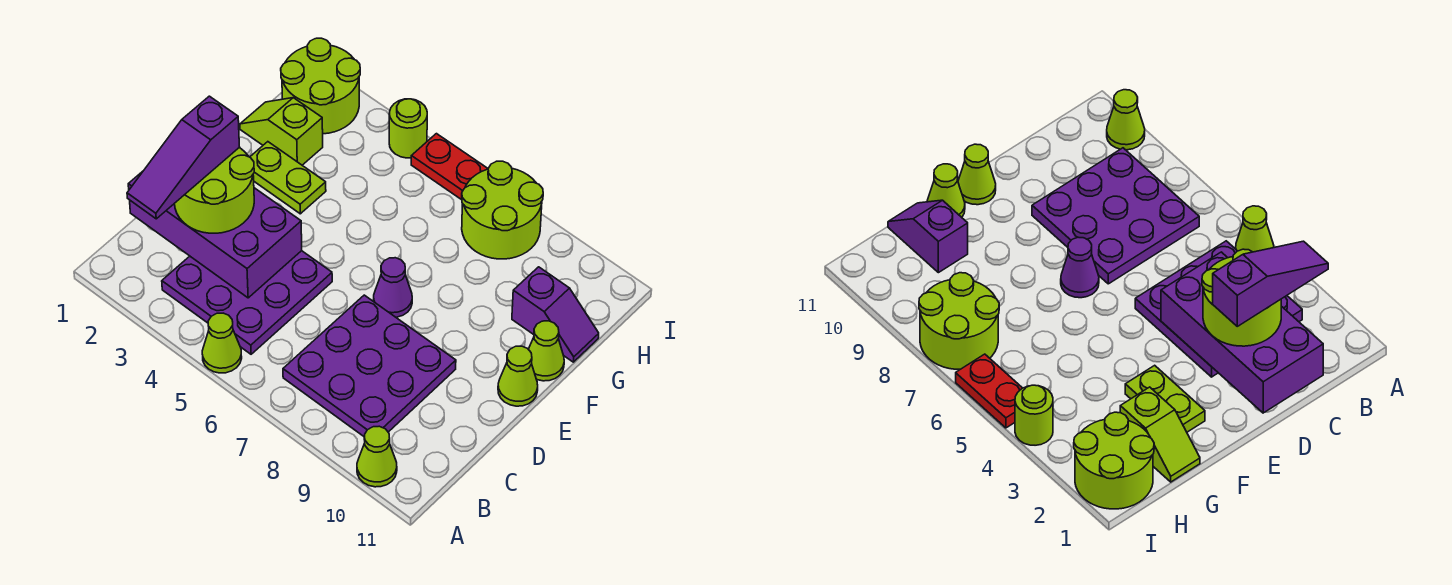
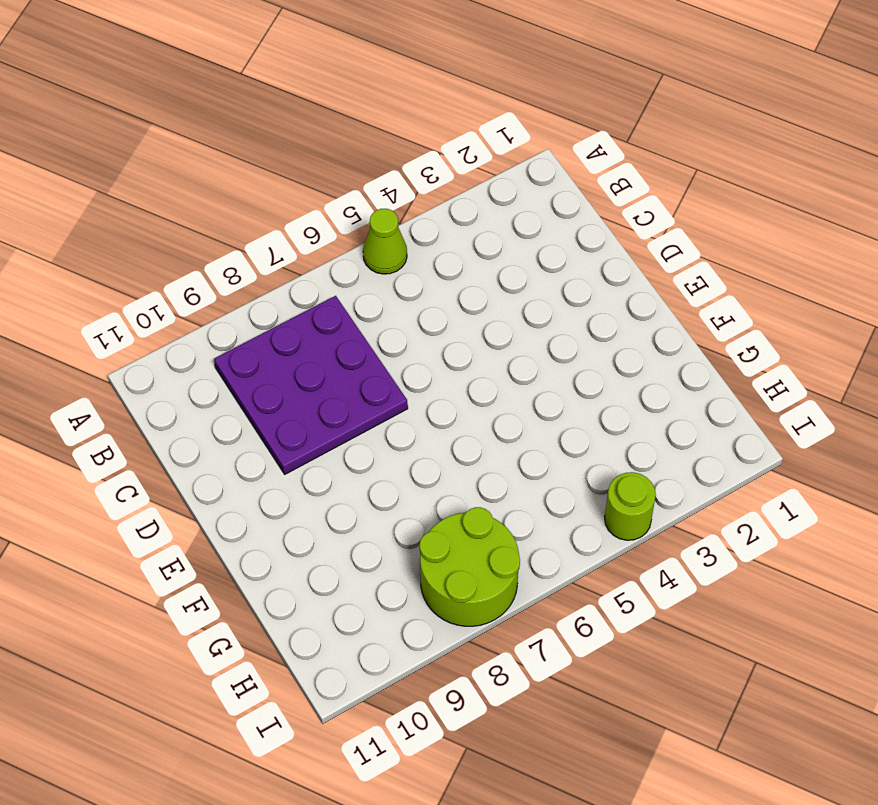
none -> lime 1x1 cone [357,426,397,487]
none -> purple 3x3 plate [162,251,332,354]
none -> purple 1x1 cone [374,258,412,317]

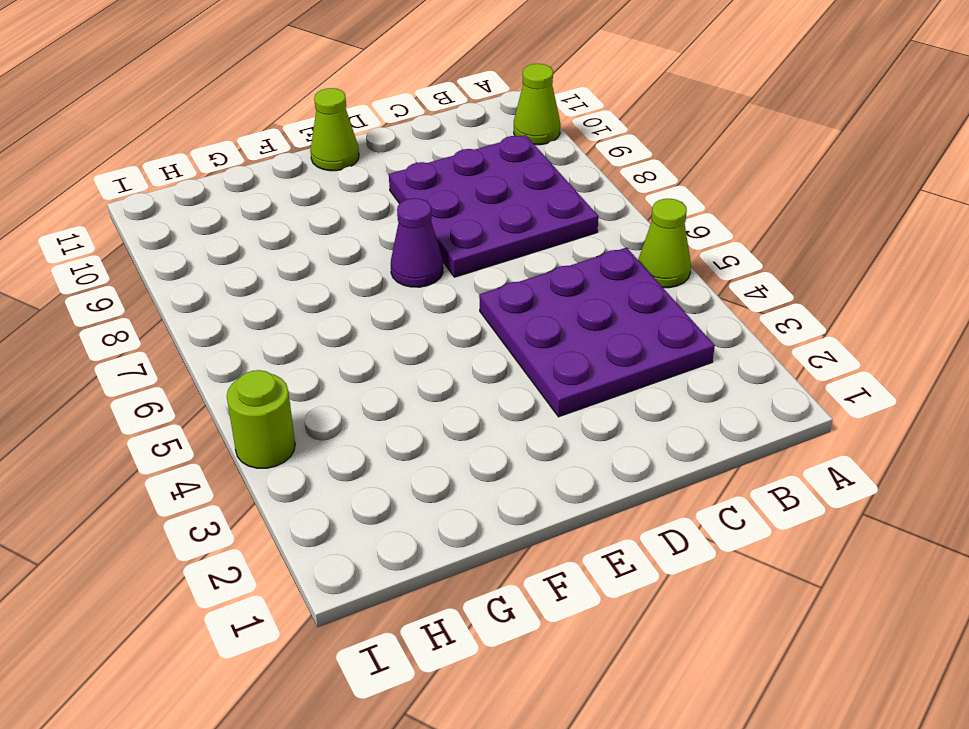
none -> lime 1x2 plate [250,142,326,214]
none -> lime 1x1 cone [528,321,564,381]
none -> lime 1x2 slope [240,98,323,165]

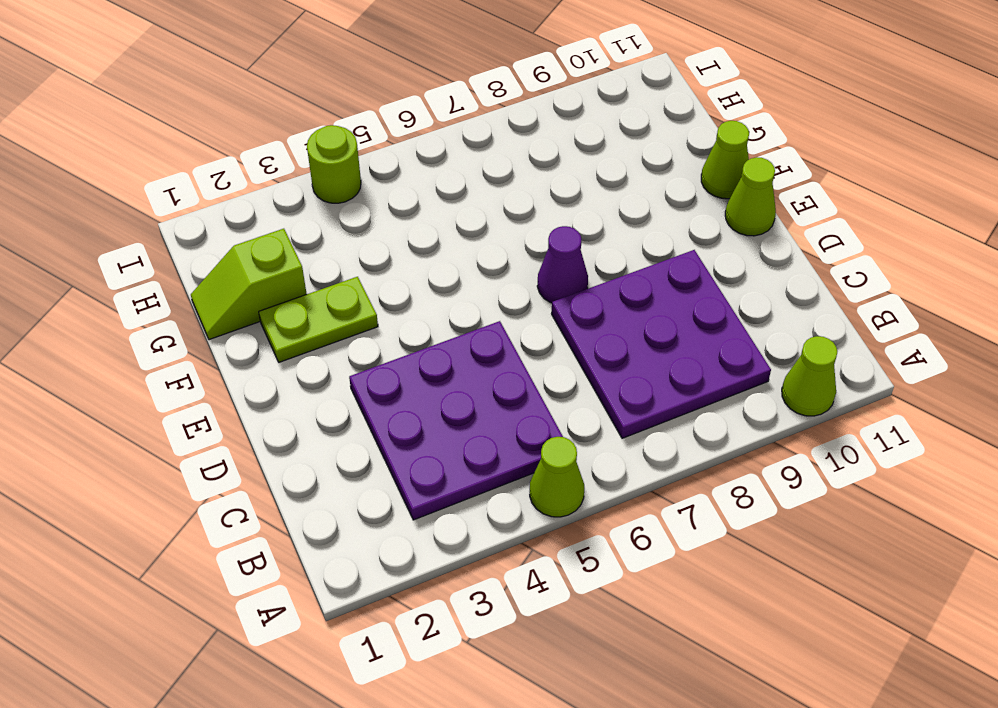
none -> purple 1x2 slope [512,267,599,362]
none -> lime 2x2 round brick [281,38,360,134]
none -> lime 2x2 round brick [462,161,543,259]

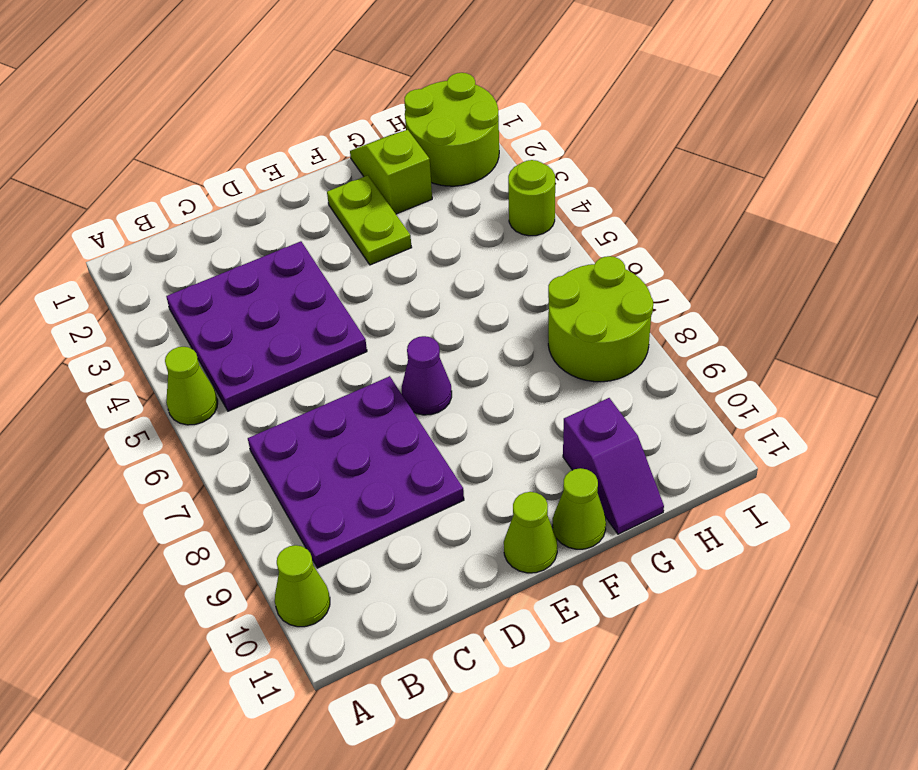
none -> red 1x2 plate [411,134,488,200]
none -> purple 2x4 brick [128,171,302,298]
none -> lime 2x2 round brick [174,148,254,233]

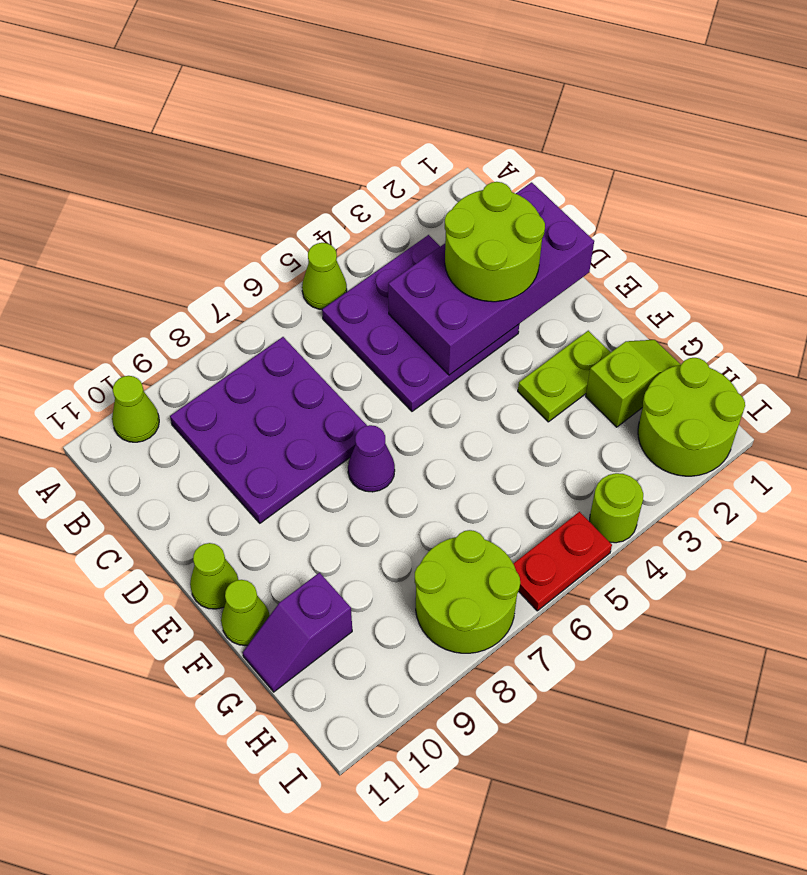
none -> purple 1x3 slope [127,96,239,219]

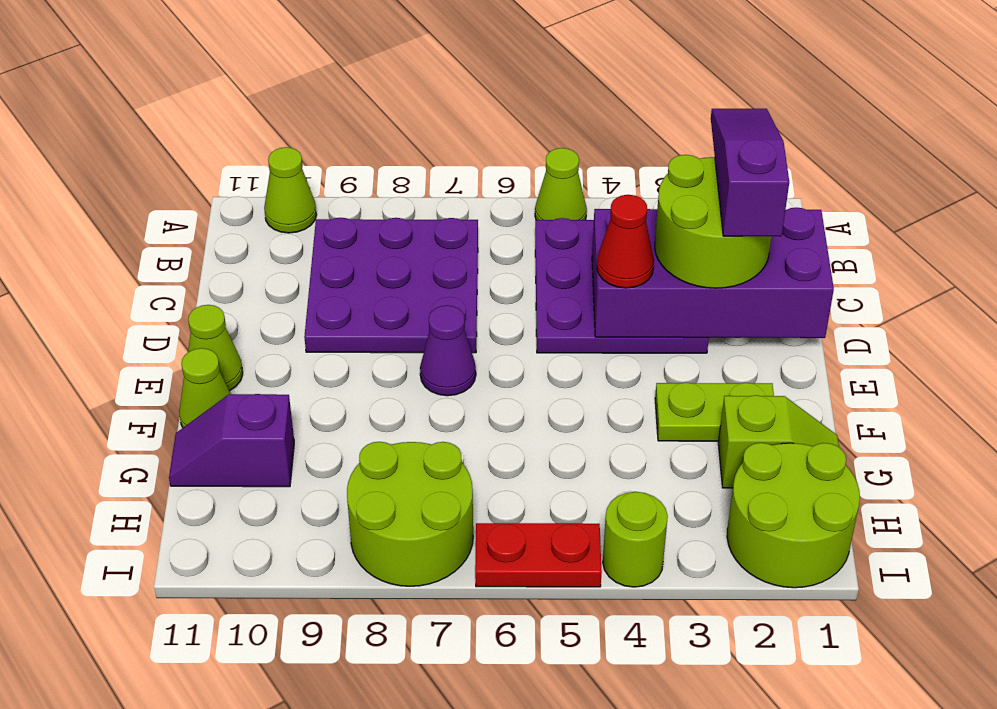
red 1x1 cone [597,195,654,288] -> none

